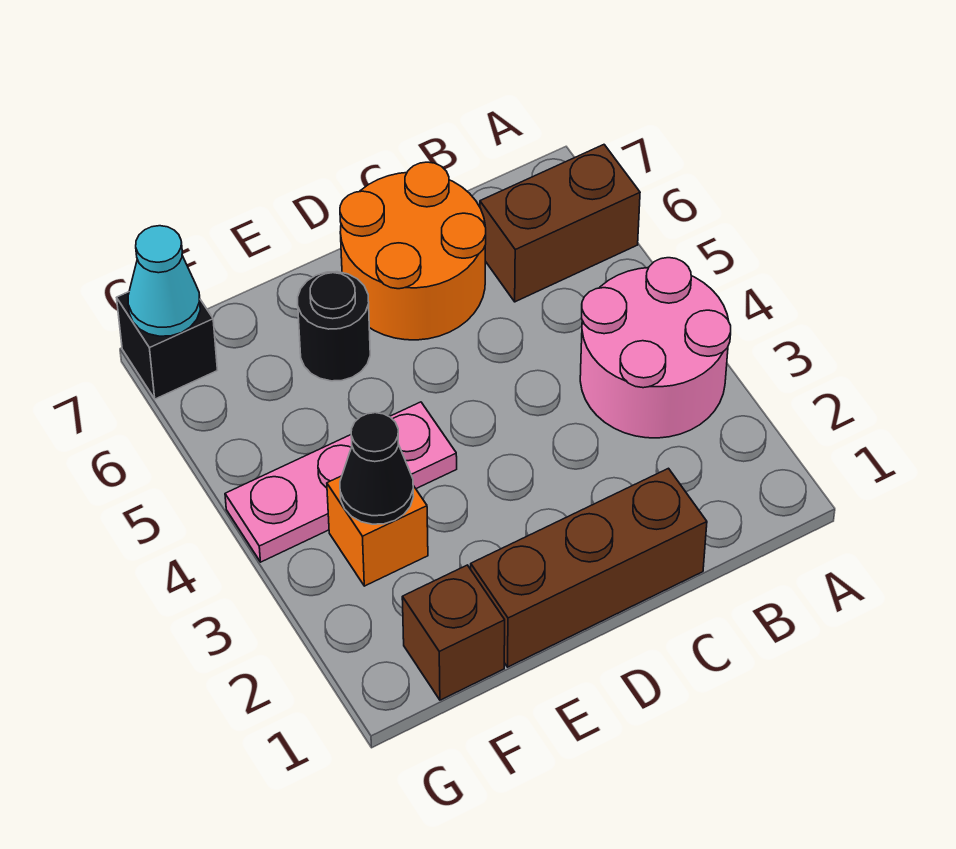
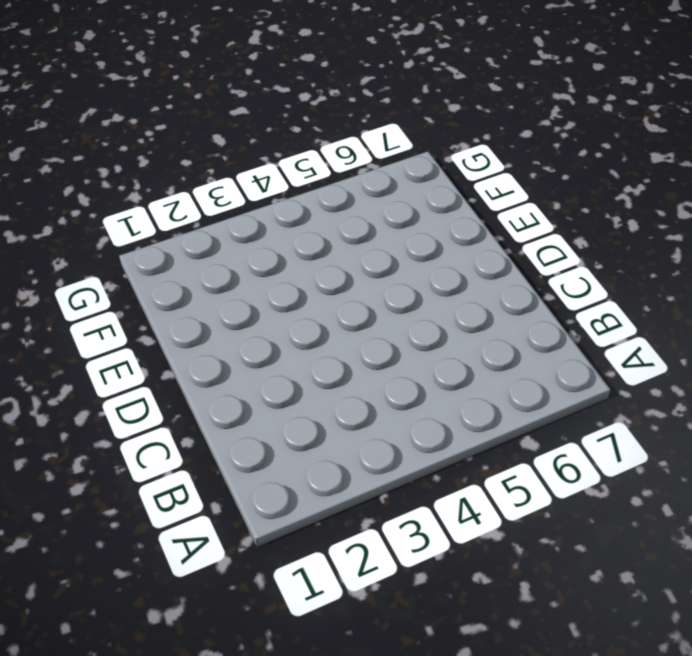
none -> pink 2x2 round brick [580,258,731,438]
none -> brown 1x2 brick [480,145,640,302]

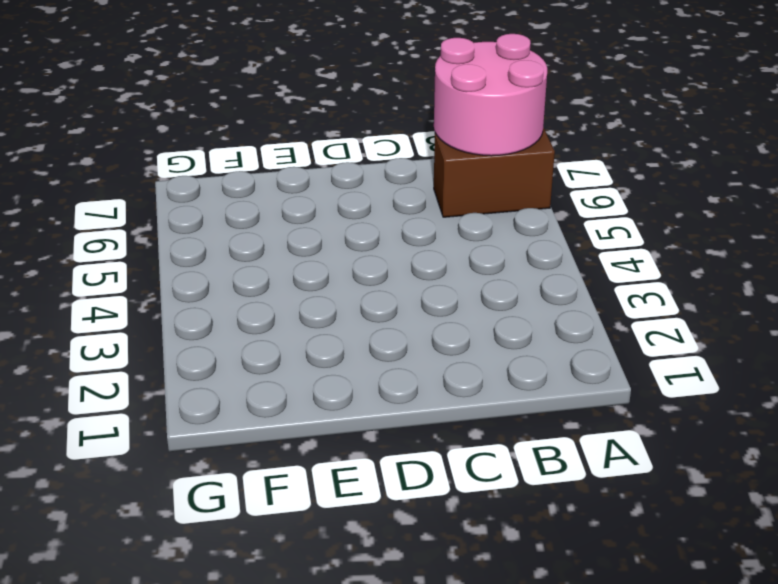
pink 2x2 round brick [434,34,547,156] -> pink 2x2 round brick moved to [580,258,731,438]
none -> brown 1x3 brick [471,468,707,667]
none -> orange 2x2 round brick [340,162,486,340]

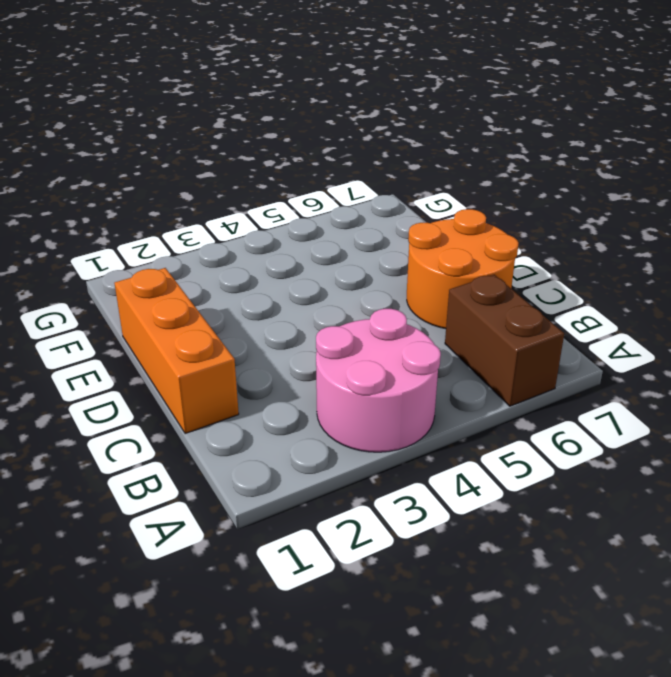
orange 1x3 brick [114,268,239,434] -> brown 1x3 brick [471,468,707,667]
none -> pink 1x3 plate [225,402,457,562]
none -> black 1x1 round brick [298,272,370,381]

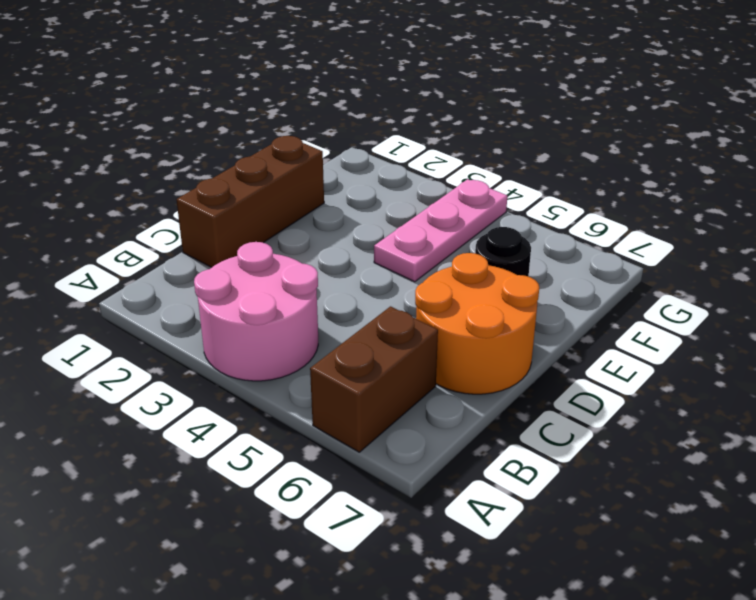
none -> brown 1x1 brick [402,565,505,700]
none -> orange 1x1 brick [327,476,428,586]

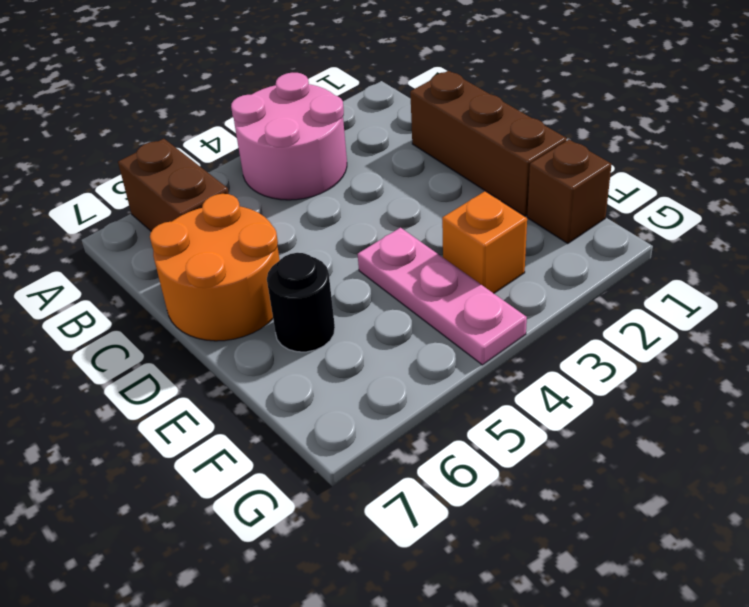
none -> black 1x1 brick [117,292,217,399]
none -> black 1x1 cone [340,413,414,524]

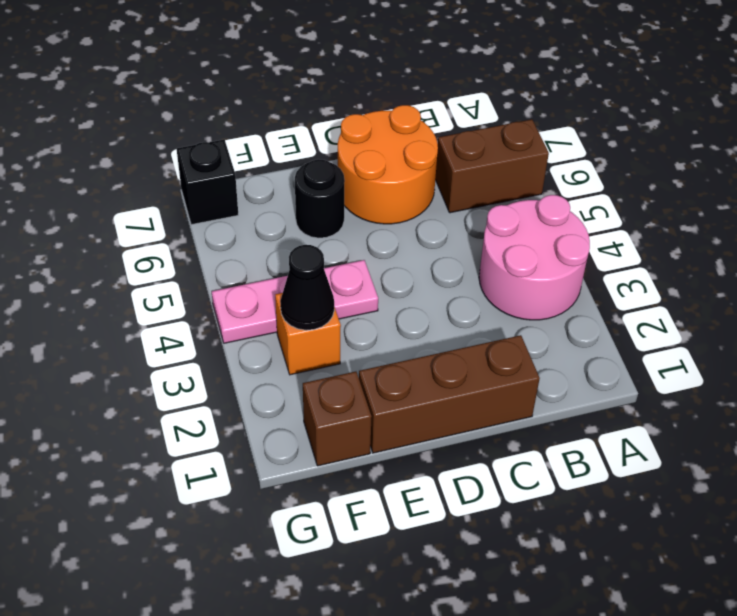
none -> cyan 1x1 cone [128,226,200,336]

